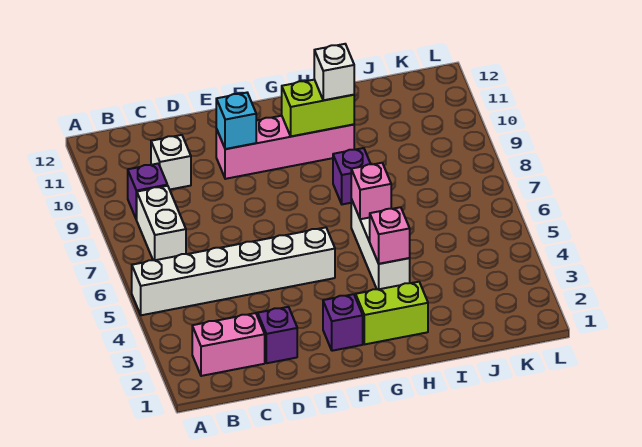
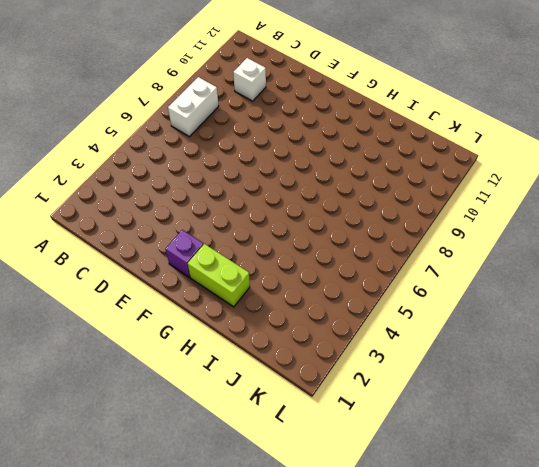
none -> white 1x6 brick [132,227,335,315]
none -> pink 1x2 brick [192,313,265,376]
none -> purple 1x1 brick [128,163,167,220]

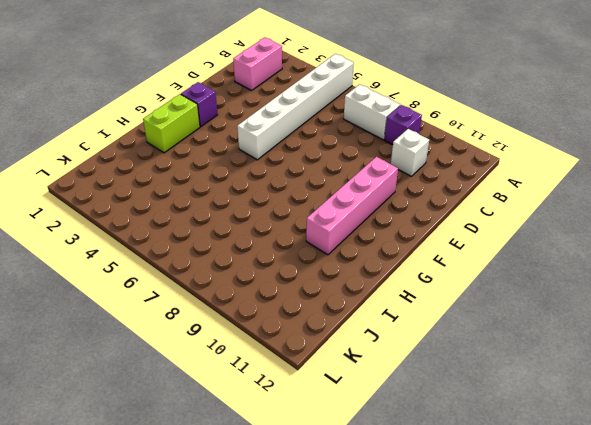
none -> purple 1x1 brick [258,307,297,363]
none -> white 1x3 brick [351,199,410,289]
none -> purple 1x1 brick [333,148,370,204]

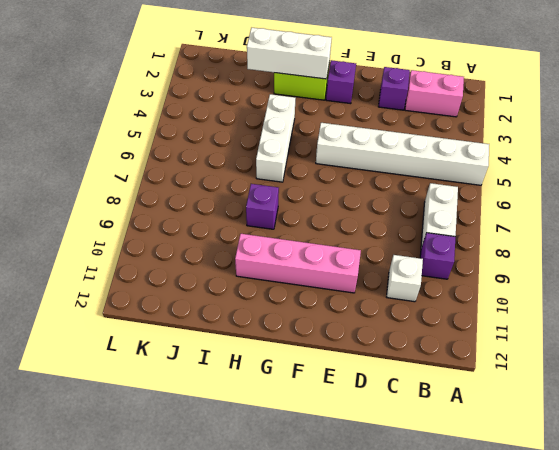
white 1x3 brick [247,28,332,79] -> none
none -> cyan 1x1 brick [216,93,256,149]
none -> lime 1x2 brick [282,80,354,136]
none -> pink 1x1 brick [370,207,410,264]

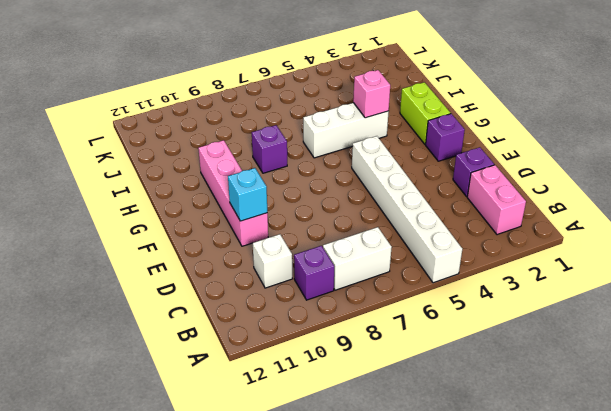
none -> lime 1x2 brick [282,80,354,136]
none -> pink 1x1 brick [351,163,391,219]
none -> white 1x1 brick [314,44,354,100]

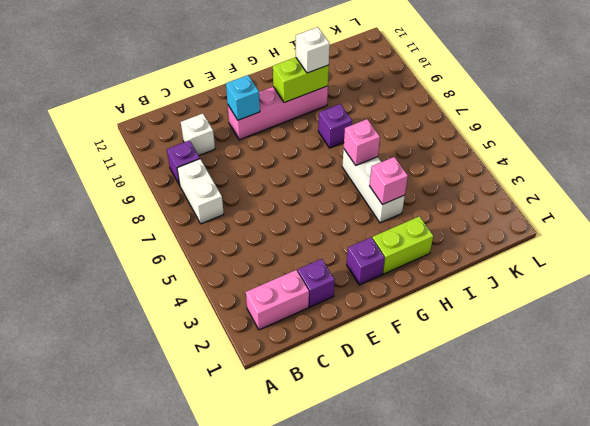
none -> white 1x6 brick [132,227,335,315]

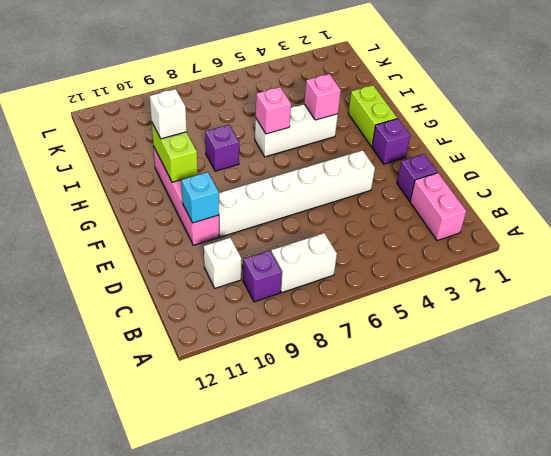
white 1x6 brick [219,150,375,237] -> white 1x6 brick turned to [132,227,335,315]

